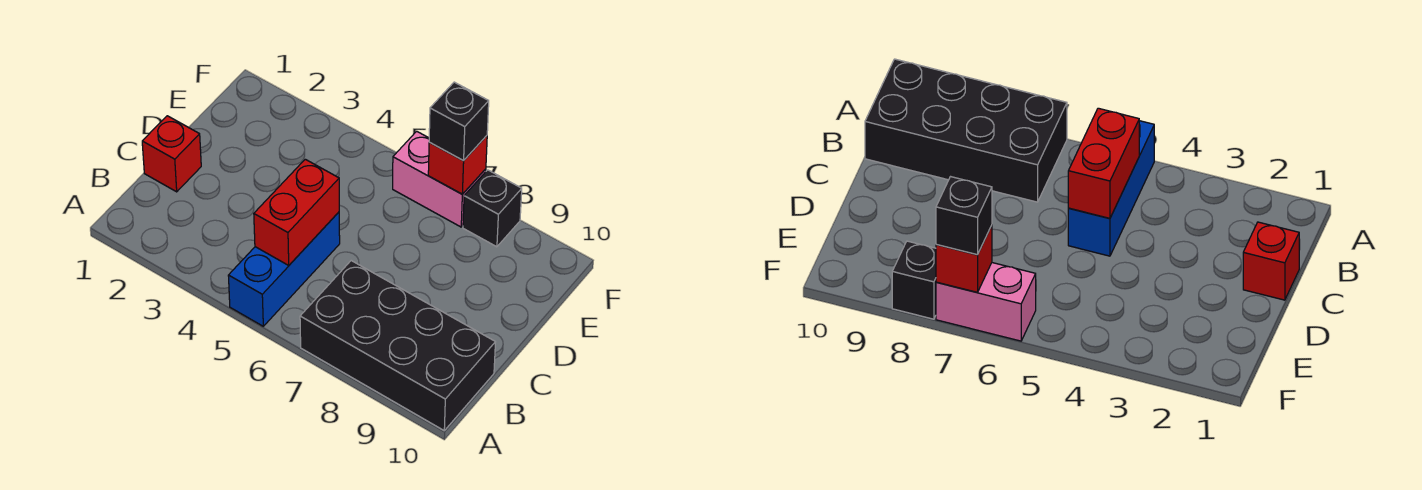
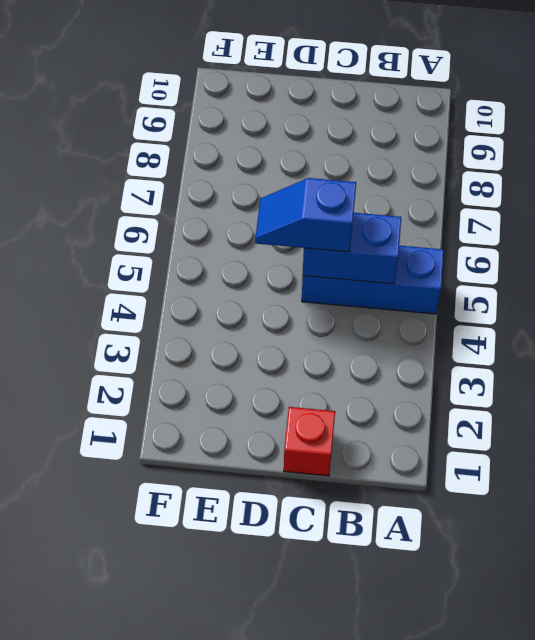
blue 1x2 brick [303,213,401,284] -> red 1x2 brick [254,159,339,265]
blue 1x2 slope [255,178,356,252] -> none
none -> black 2x4 brick [300,261,495,430]
none -> pink 1x2 brick [393,131,486,227]

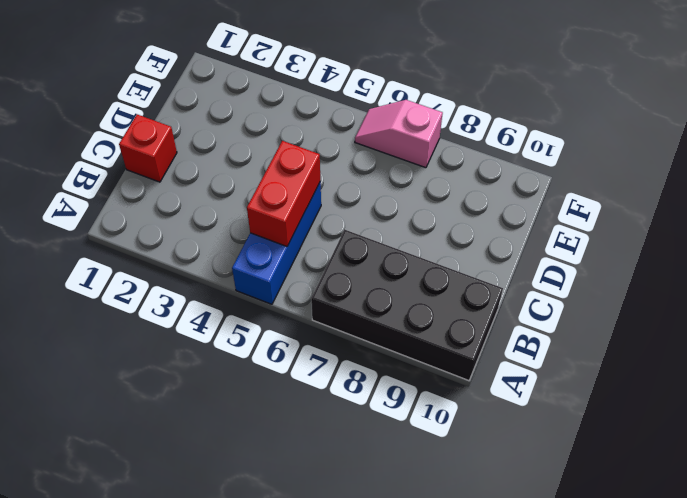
pink 1x2 slope [355,100,443,168] -> pink 1x2 brick [393,131,486,227]
none -> black 1x1 brick [463,170,522,247]
none -> red 1x1 brick [428,136,487,194]

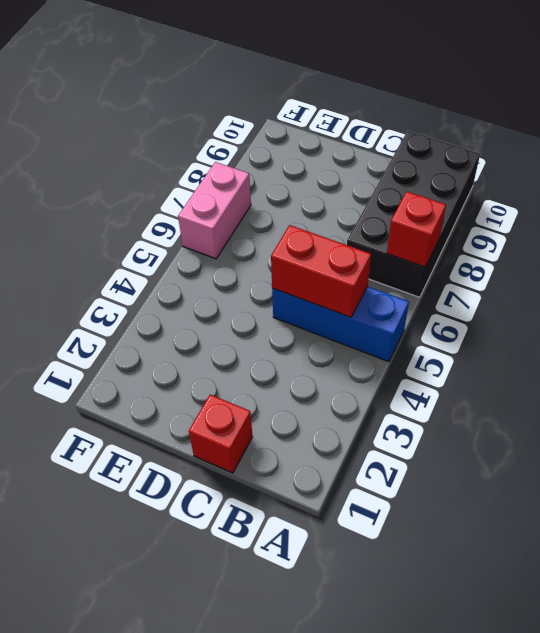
red 1x1 brick [387,191,446,267] -> red 1x1 brick moved to [428,136,487,194]
none -> black 1x1 brick [463,170,522,247]
none -> black 1x1 brick [429,82,489,161]

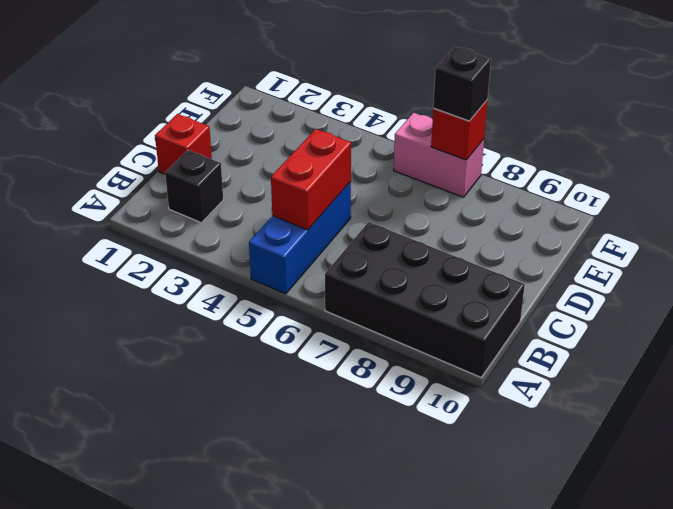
black 1x1 brick [165,150,223,223] -> black 1x1 brick moved to [463,170,522,247]

